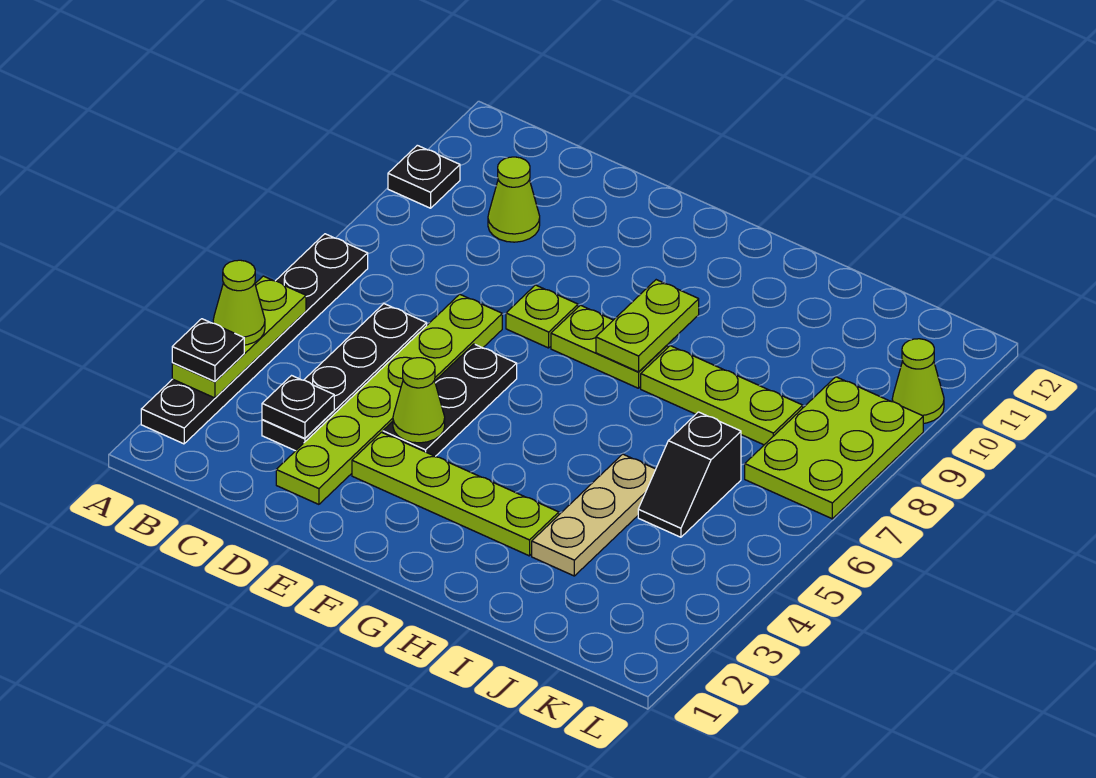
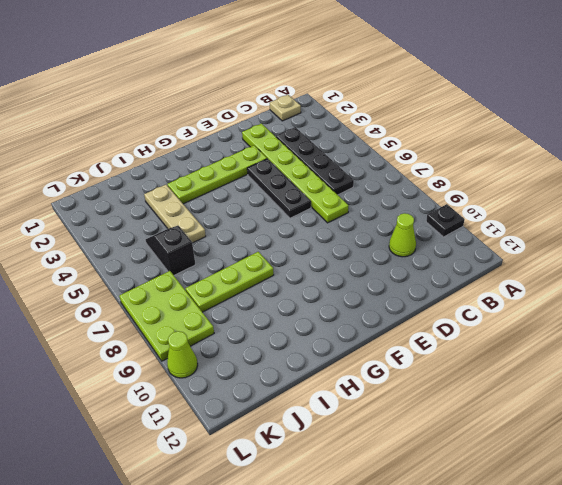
tan 1x1 plate [270,95,301,121] -> none
none -> black 1x6 plate [141,234,368,444]
none -> lime 1x1 plate [506,285,578,348]
none -> lime 1x2 plate [551,305,668,388]

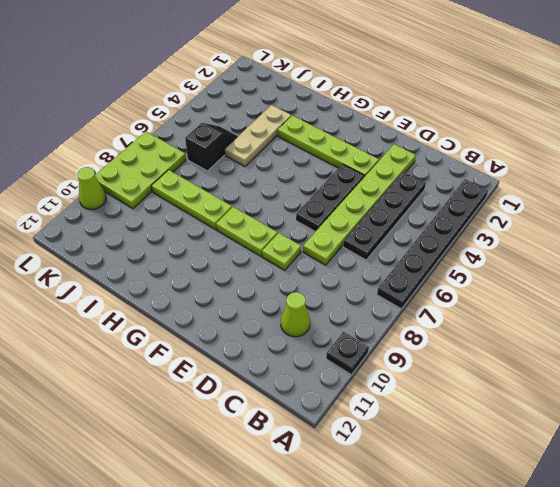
none -> lime 1x3 plate [172,276,306,398]
none -> black 1x1 plate [262,376,334,438]
none -> lime 1x1 cone [393,358,445,443]

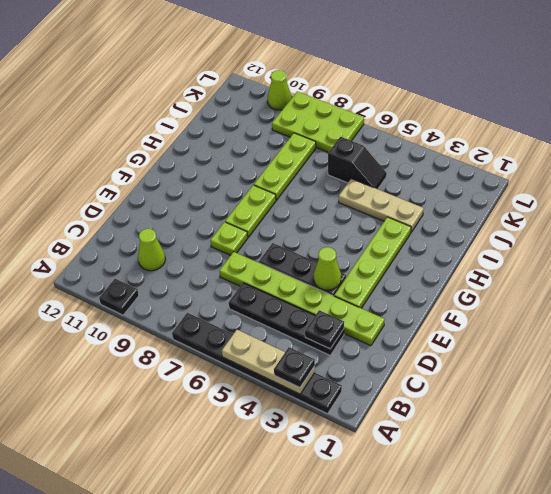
tan 1x3 plate [222,330,315,394] -> lime 1x3 plate [172,276,306,398]
none -> lime 1x2 plate [596,280,699,372]
none -> lime 1x1 cone [213,260,265,345]

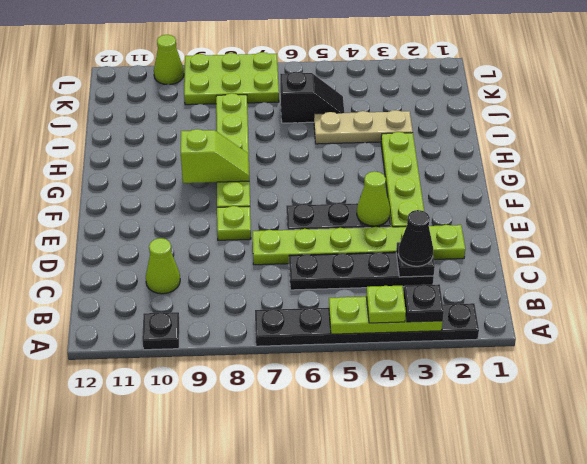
lime 1x1 plate [366,286,406,323] -> lime 1x1 cone [213,260,265,345]
black 1x1 cone [398,210,433,266] -> none
lime 1x2 slope [181,129,249,183] -> lime 1x2 plate [596,280,699,372]

